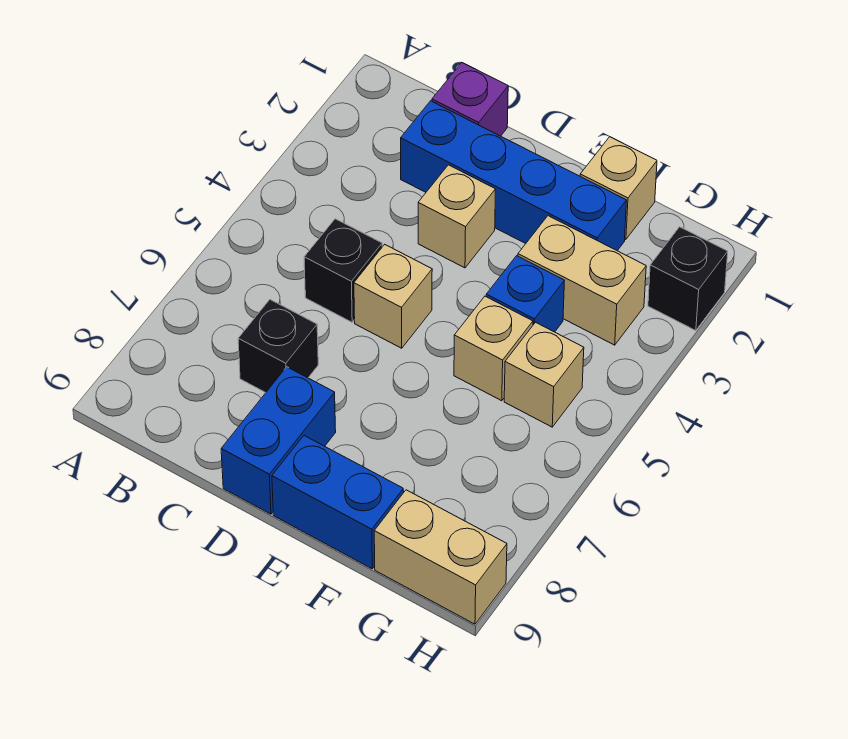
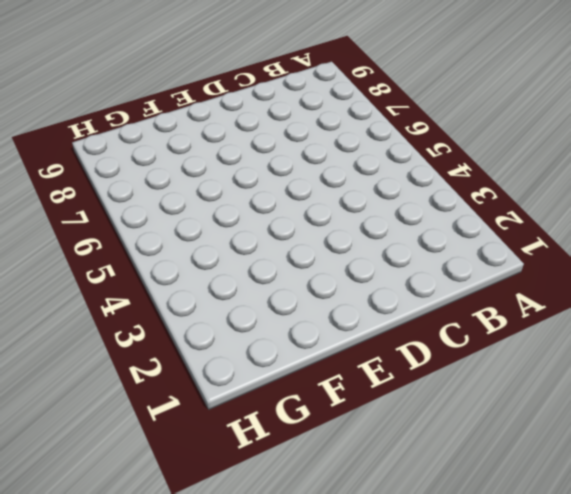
none -> purple 1x1 brick [432,63,508,136]
none -> blue 1x4 brick [401,101,627,251]
none -> black 1x1 brick [304,219,382,322]

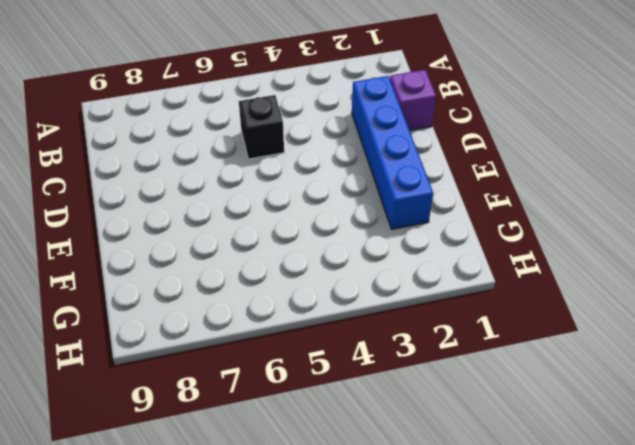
none -> black 1x1 brick [238,300,318,393]
none -> tan 1x1 brick [418,165,496,268]
none -> tan 1x1 brick [354,245,432,348]

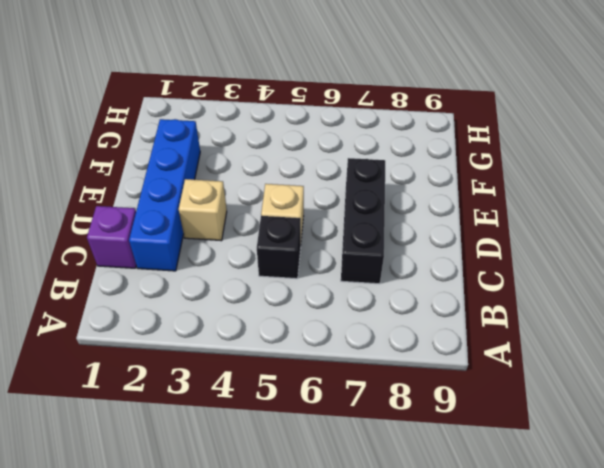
black 1x3 brick [341,158,385,284] -> black 1x1 brick [238,300,318,393]
none -> blue 1x2 brick [221,367,336,514]
none -> blue 1x2 brick [272,436,404,569]
none -> tan 1x1 brick [580,137,657,239]

